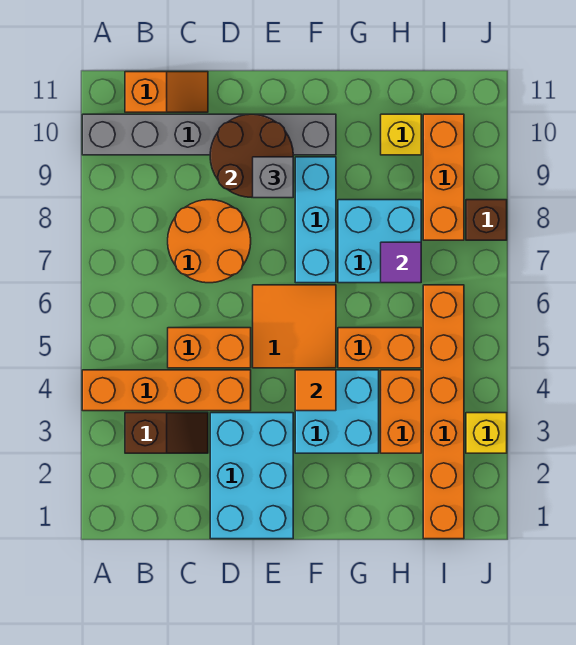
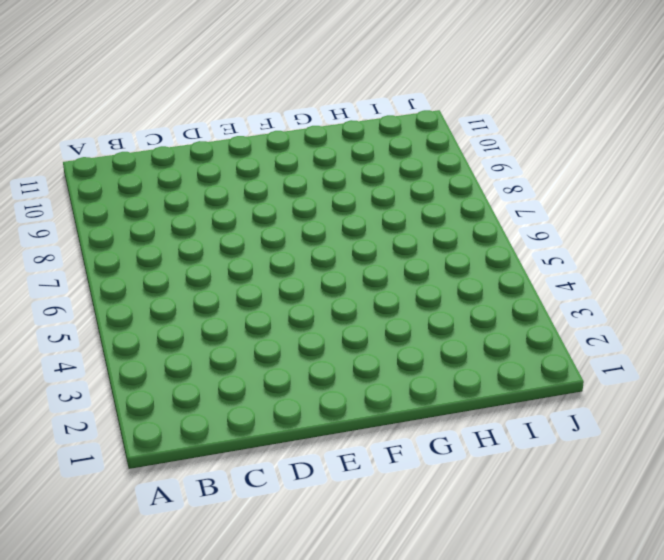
none -> orange 1x4 brick [82,370,251,411]
none -> grey 1x6 brick [82,114,336,155]
none -> brown 1x2 slope [125,413,208,453]

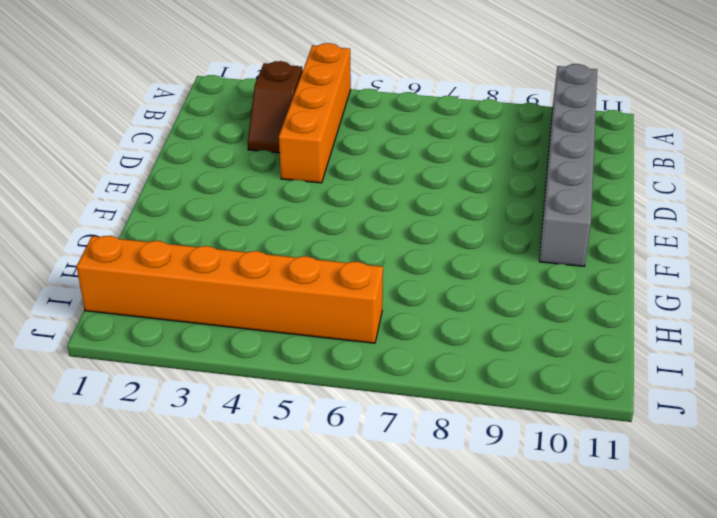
none -> orange 1x2 slope [125,72,208,112]
none -> orange 1x2 brick [168,328,251,368]
none -> orange 2x2 round brick [168,200,251,283]

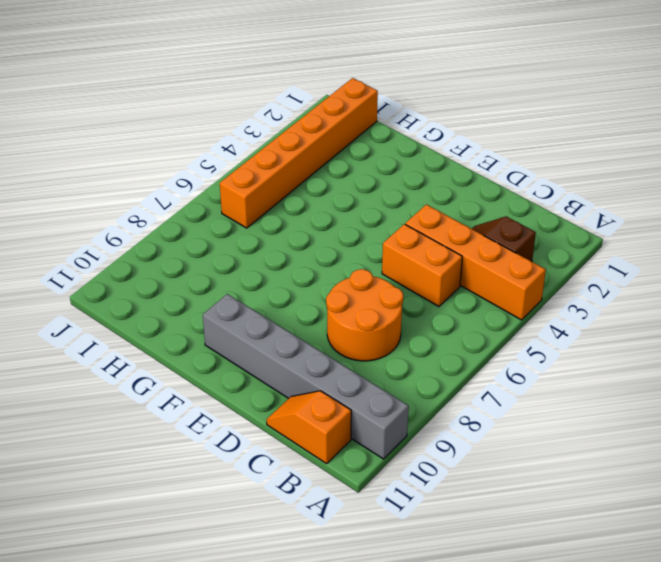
none -> cyan 2x3 brick [210,413,293,539]
none -> orange 2x2 tile [253,285,336,368]
none -> cyan 2x2 brick [295,370,379,453]

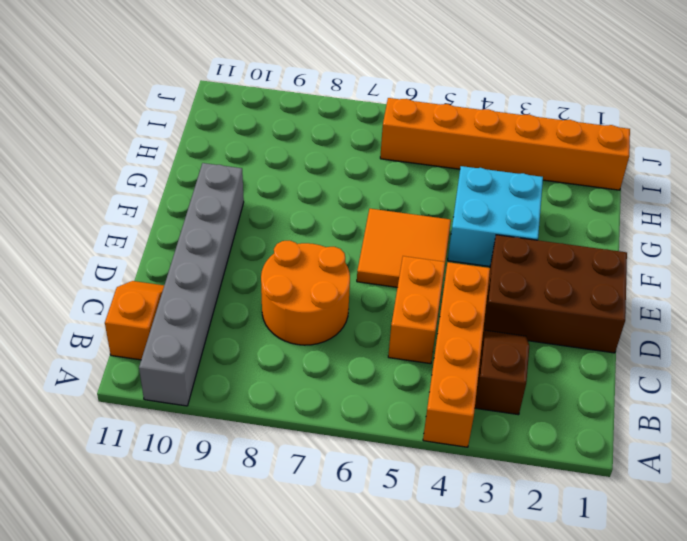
brown 2x3 brick [483,235,627,353] -> cyan 2x3 brick [210,413,293,539]
none -> cyan 1x3 brick [295,157,336,283]
none -> orange 1x2 brick [338,328,421,368]
none -> cyan 2x2 brick [338,200,421,283]

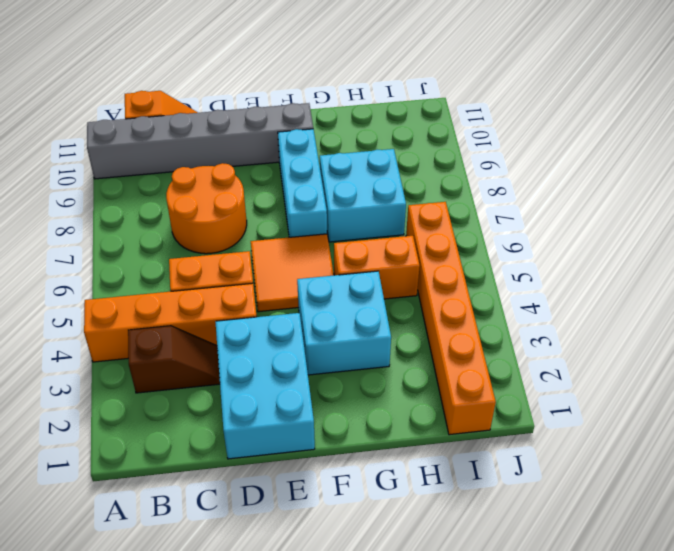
none -> orange 1x2 brick [381,370,421,453]
none -> yellow 1x1 brick [381,114,421,155]
none -> orange 1x3 brick [423,114,464,240]

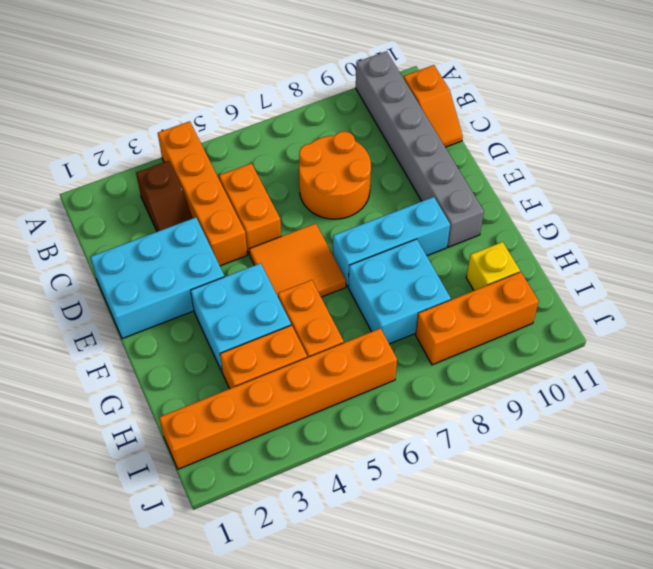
none -> yellow 1x1 brick [466,413,507,453]
none -> brown 1x1 brick [466,200,507,240]
none -> brown 2x2 round brick [210,114,293,197]

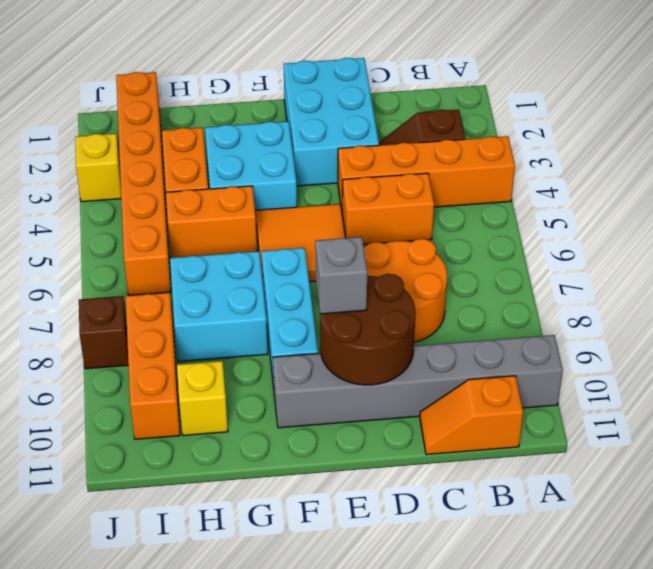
none -> orange 1x1 tile [295,370,336,411]
none -> purple 1x1 tile [381,242,421,283]

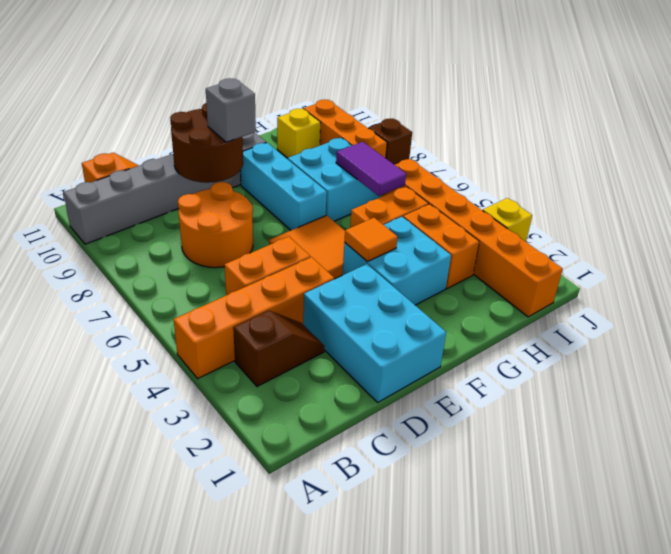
purple 1x2 tile [336,142,406,196] -> purple 1x1 tile [381,242,421,283]

